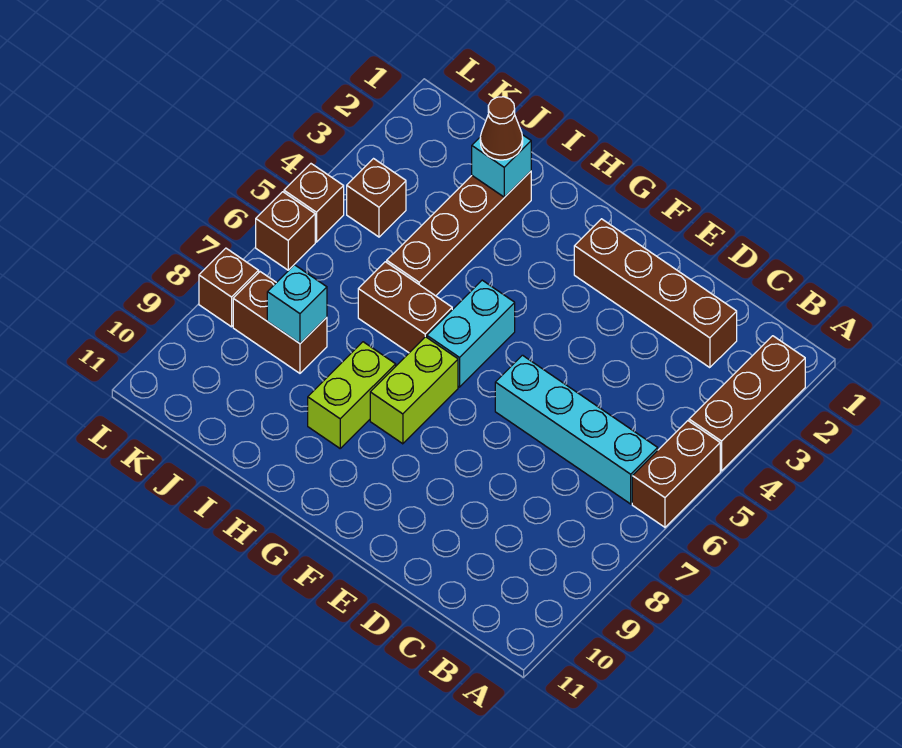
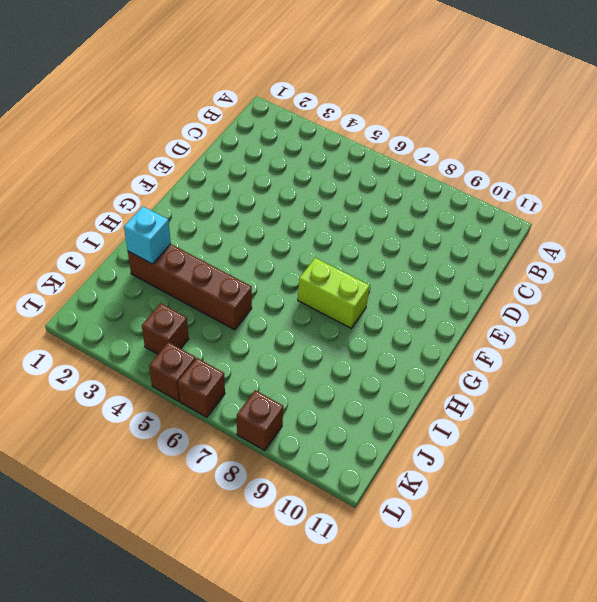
none -> brown 1x3 brick [689,336,805,471]
none -> brown 1x2 brick [632,421,720,527]
none -> cyan 1x4 brick [495,355,658,504]

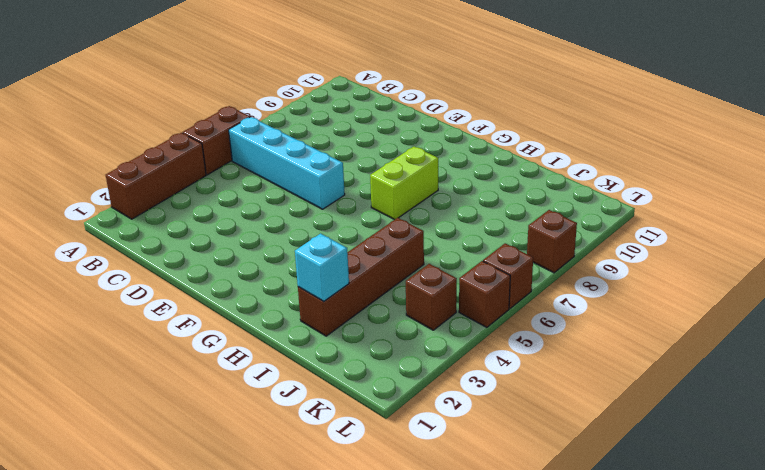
none -> brown 1x4 brick [574,219,737,368]
none -> cyan 1x2 brick [427,280,515,387]
none -> brown 1x2 brick [358,262,452,353]

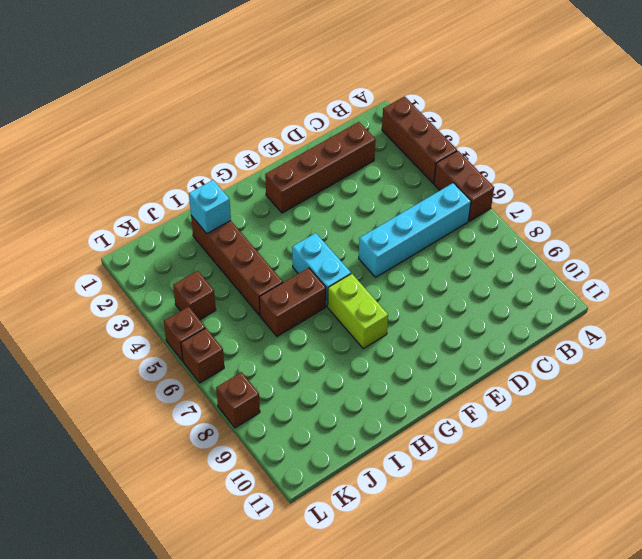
none -> lime 1x2 brick [308,342,396,448]
none -> brown 1x2 brick [233,272,327,373]
none -> cyan 1x1 brick [267,265,327,343]

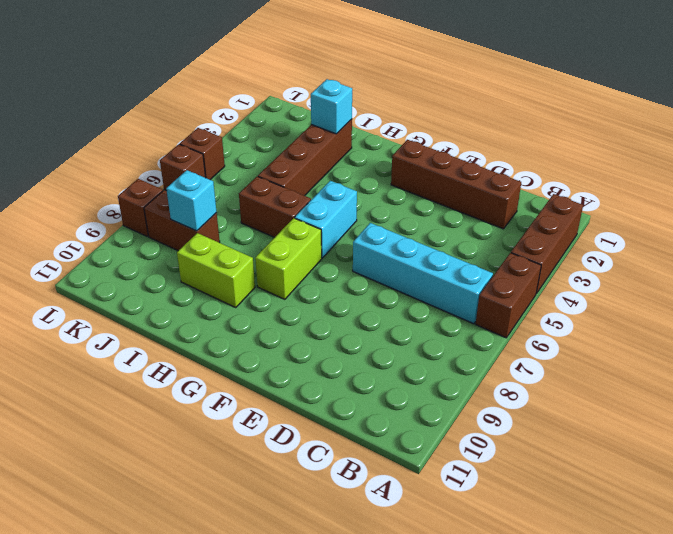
lime 1x2 brick [177,233,255,308] -> lime 1x2 brick turned to [308,342,396,448]
none -> brown 1x1 brick [347,159,406,237]
none -> brown 1x1 cone [480,97,523,160]

